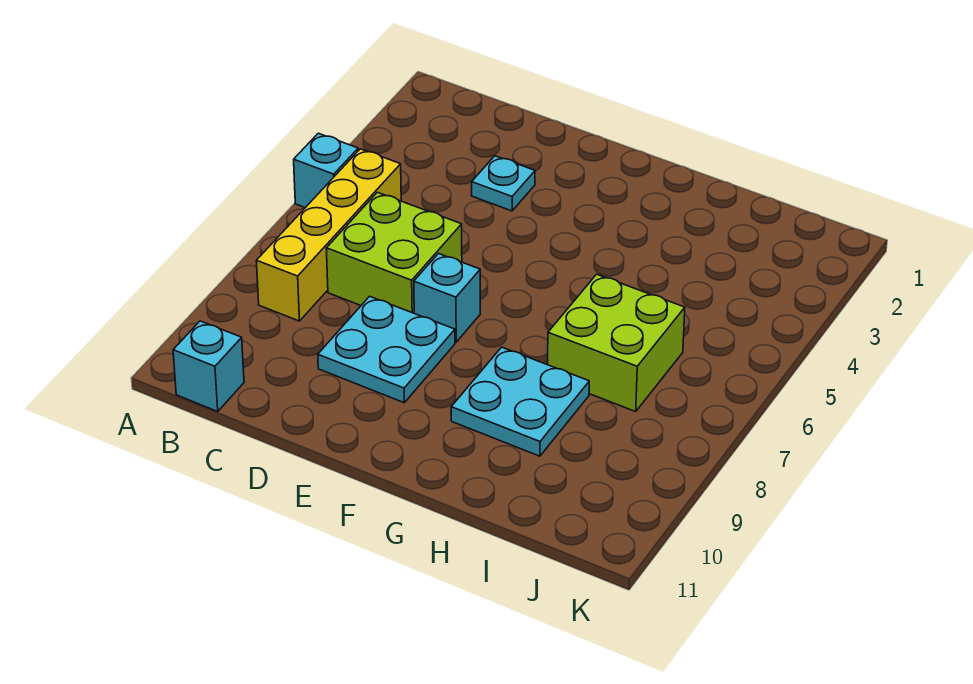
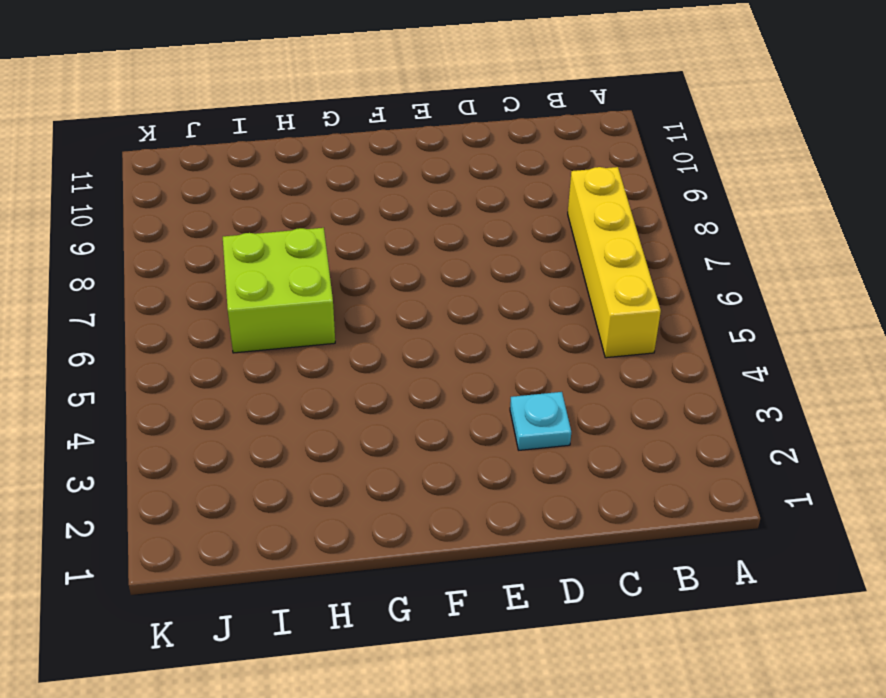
none -> cyan 1x1 brick [294,133,358,208]
none -> cyan 1x1 brick [173,321,244,411]

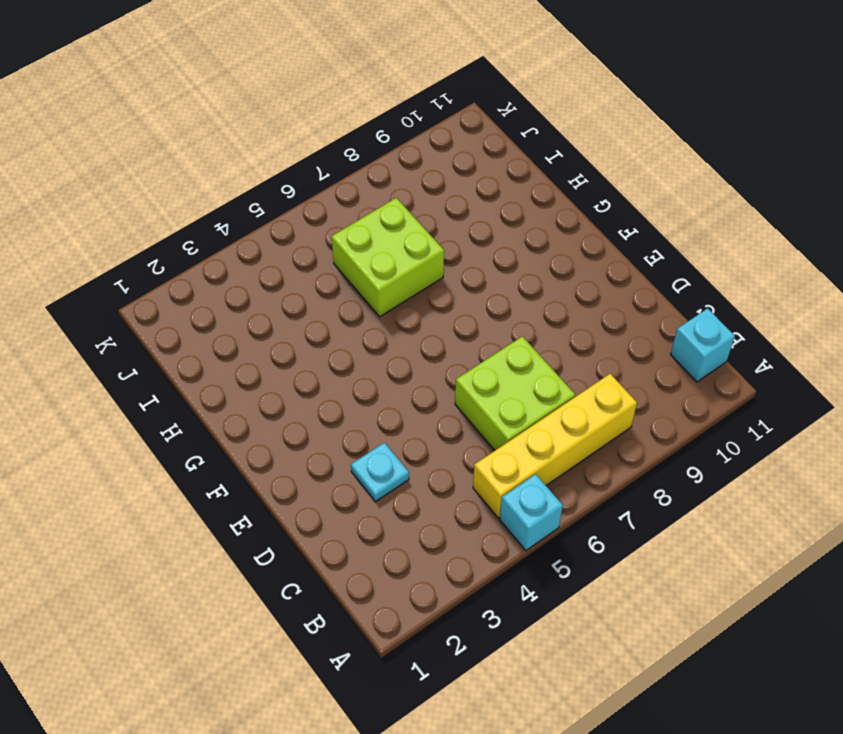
none -> cyan 2x2 plate [318,296,455,403]
none -> cyan 1x1 brick [414,254,480,342]

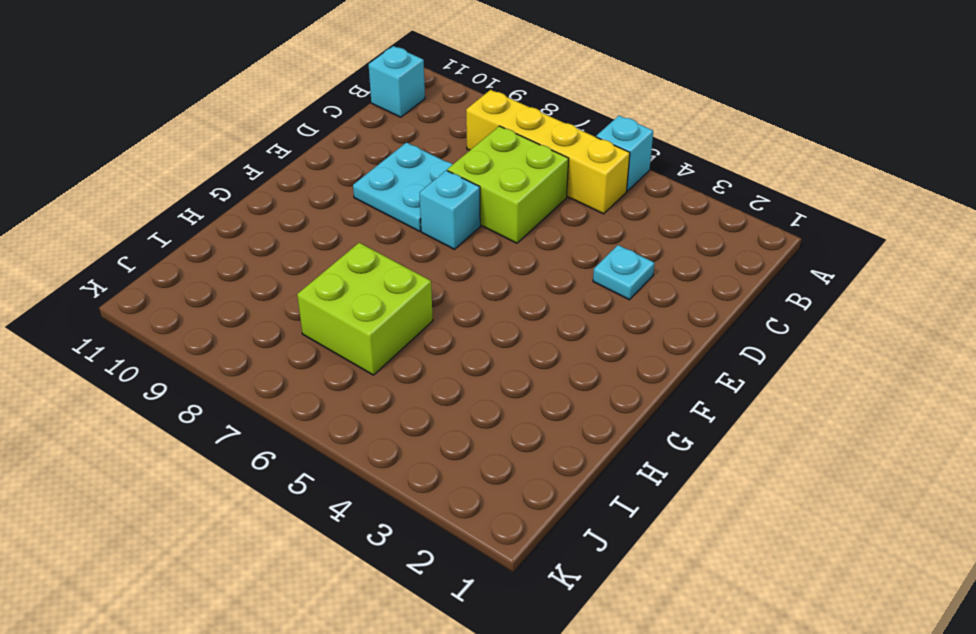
none -> cyan 2x2 plate [451,347,589,456]

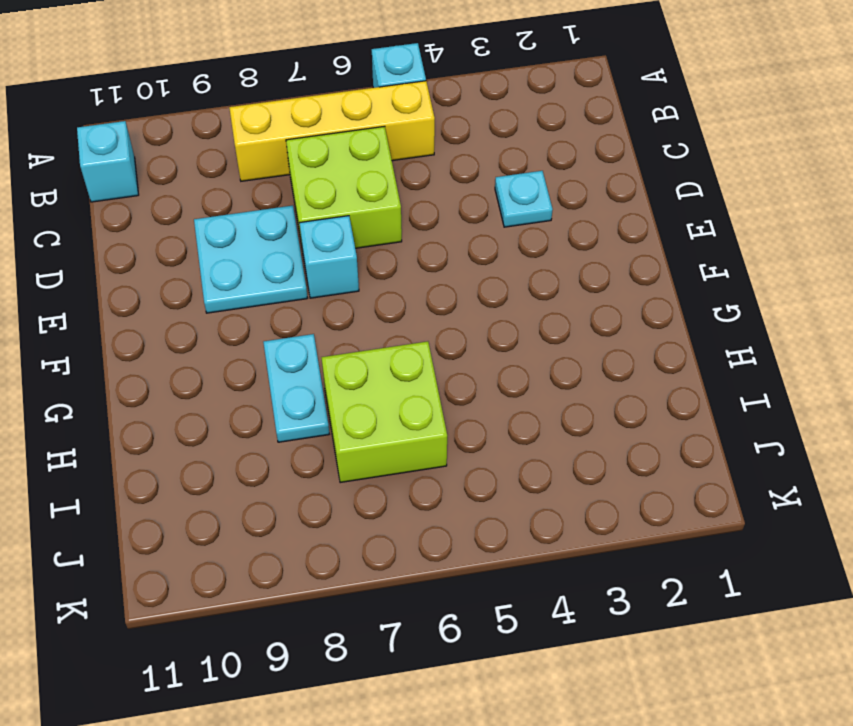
cyan 1x2 plate [263,334,329,442] -> cyan 2x2 plate [451,347,589,456]

